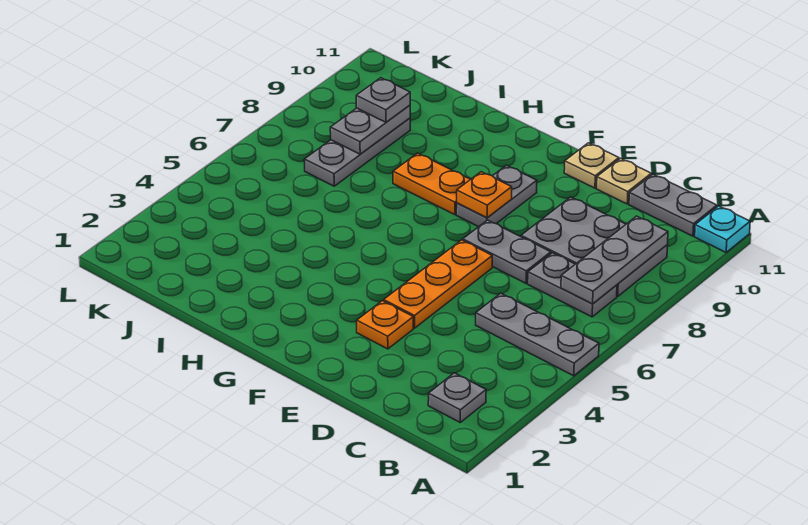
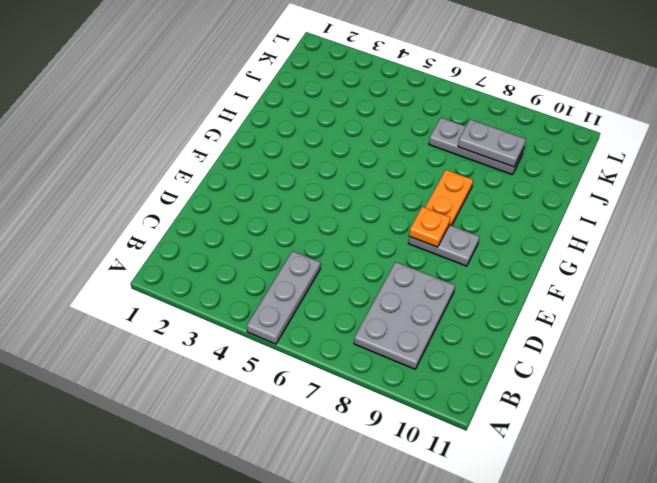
none -> cyan 1x1 plate [695,206,750,252]
none -> grey 1x1 plate [428,373,486,422]
none -> grey 1x2 plate [528,253,617,317]

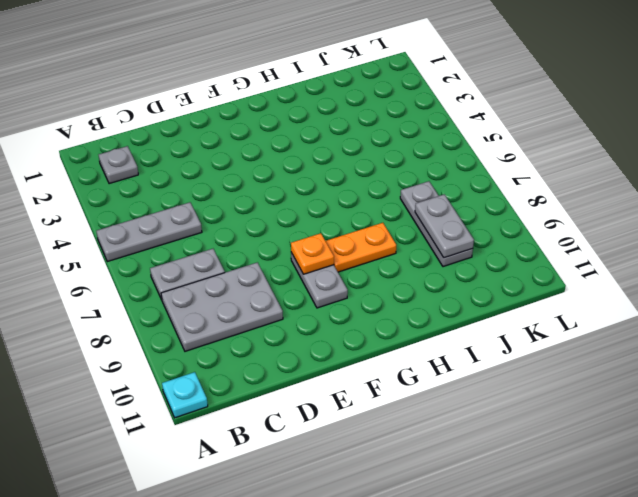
none -> grey 1x2 plate [629,174,717,236]
none -> grey 1x2 plate [463,220,551,283]
none -> tan 1x1 plate [597,158,651,204]

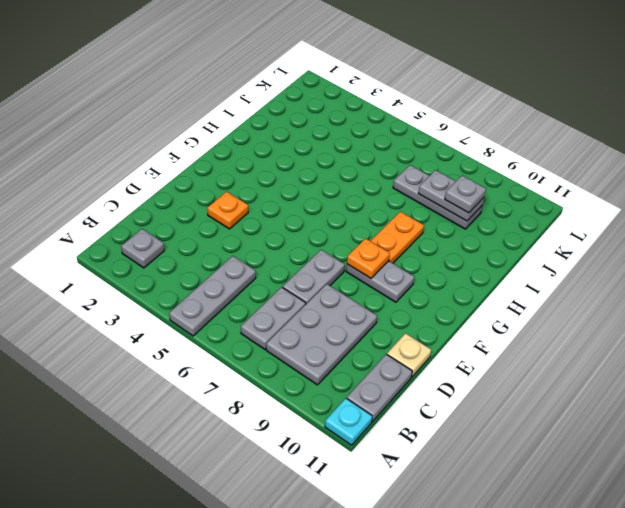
none -> orange 1x3 plate [384,240,492,328]
none -> tan 1x1 plate [564,143,619,188]
none -> grey 1x3 plate [561,216,668,304]

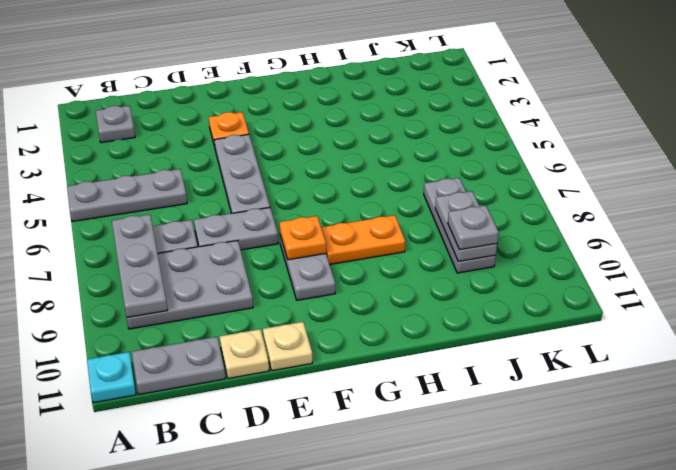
grey 1x3 plate [214,134,270,213] -> orange 1x3 plate [384,240,492,328]

